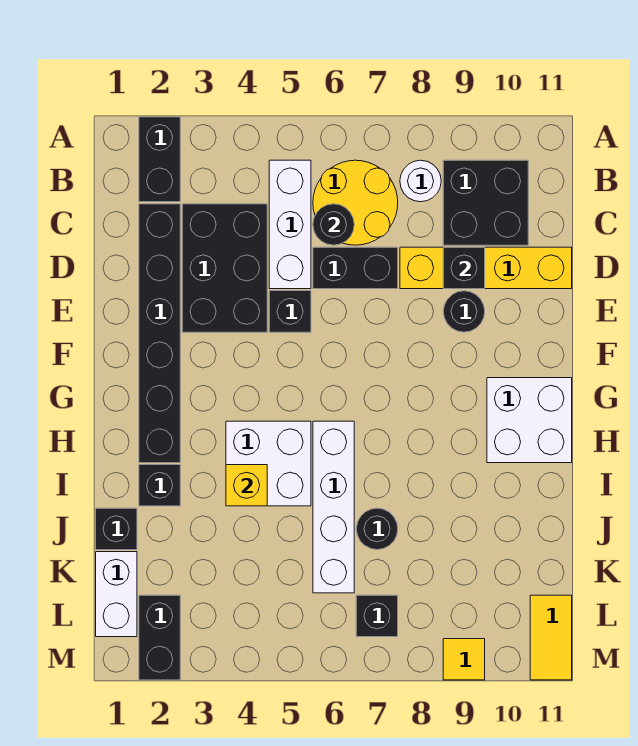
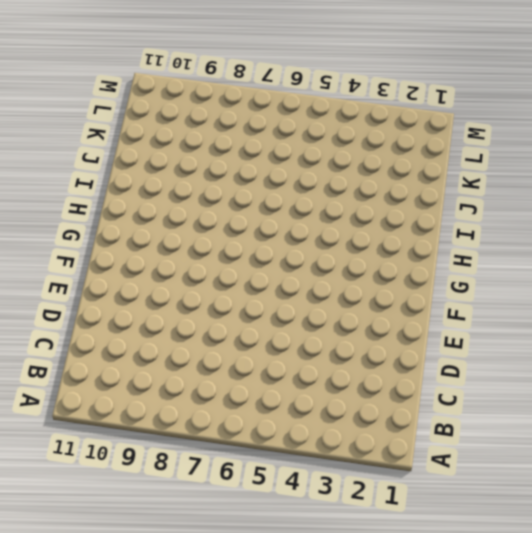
none -> black 1x2 brick [139,117,180,202]
none -> white 1x3 brick [269,160,311,289]
none -> yellow 2x2 round brick [313,160,398,245]

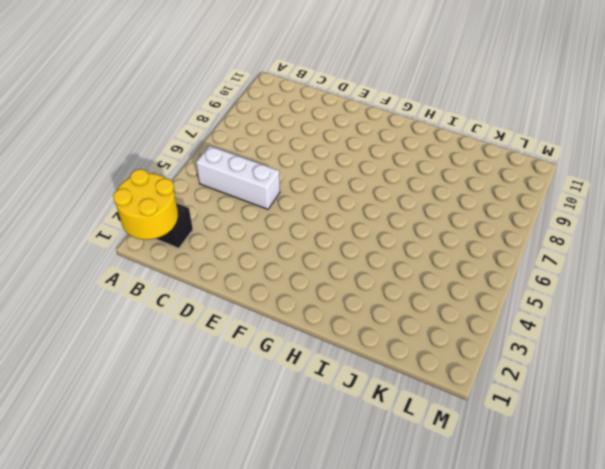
yellow 2x2 round brick [113,169,178,240] -> yellow 2x2 round brick moved to [313,160,398,245]
none -> white 1x1 round brick [400,160,441,202]
none -> black 2x2 brick [443,160,528,245]
none -> black 1x6 brick [139,204,180,463]

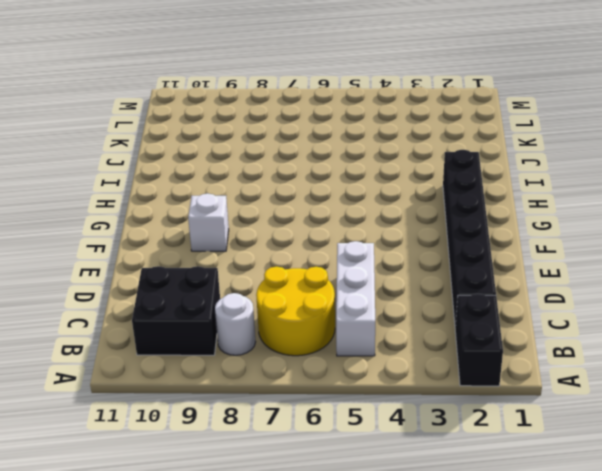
white 1x1 brick [188,193,229,251] -> none
none -> black 2x3 brick [182,204,267,332]
none -> black 1x2 brick [313,247,398,289]
none -> yellow 1x4 brick [400,247,572,289]

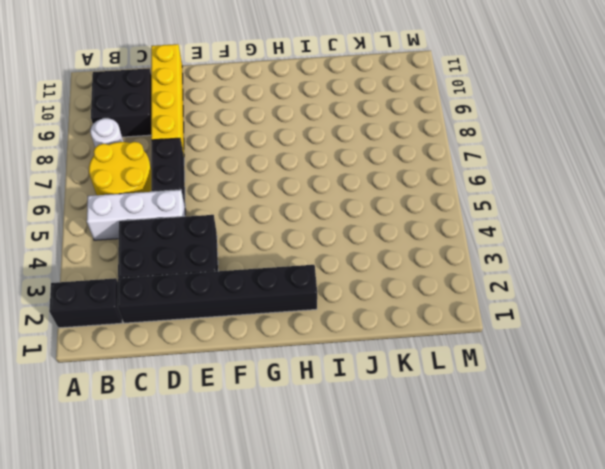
none -> black 1x1 brick [269,291,311,332]
none -> black 1x1 round brick [443,291,485,332]
none -> white 2x2 brick [487,378,572,463]

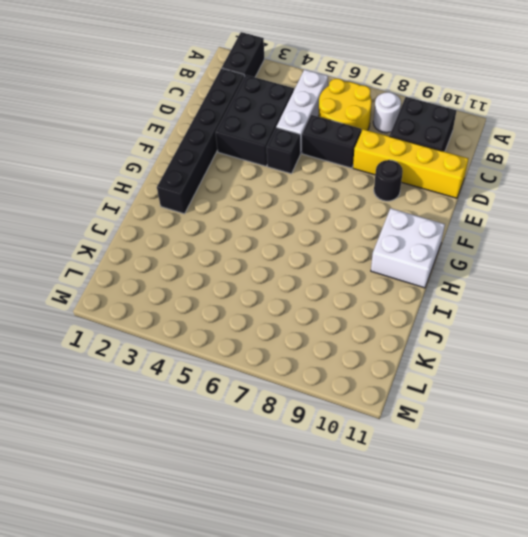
none -> white 2x2 brick [226,421,311,506]
none -> white 1x4 brick [313,421,354,593]
none -> black 1x1 brick [139,465,180,506]

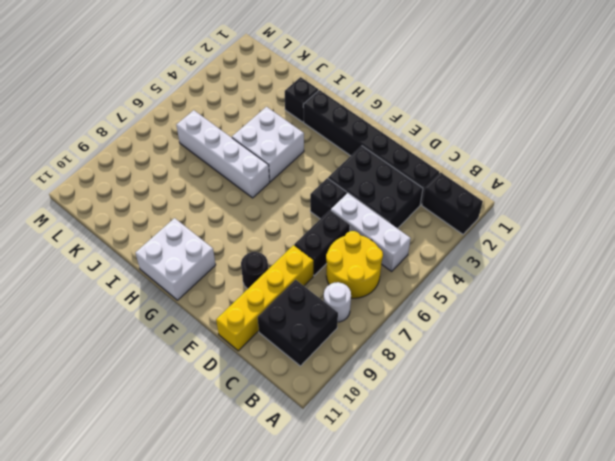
none -> black 1x1 brick [96,508,137,550]
none -> black 1x1 round brick [356,508,398,550]
none -> white 1x2 brick [96,552,137,637]

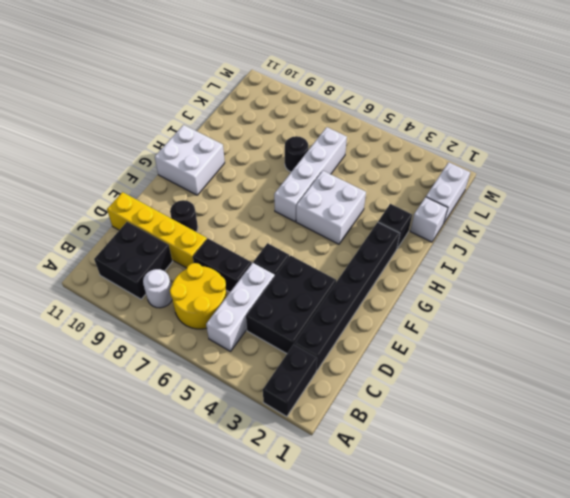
white 1x1 brick [410,197,448,242] -> black 1x1 brick [96,508,137,550]
none -> black 1x2 brick [139,595,180,680]
none -> black 1x1 brick [356,595,398,637]
none -> yellow 1x2 tile [530,595,572,680]

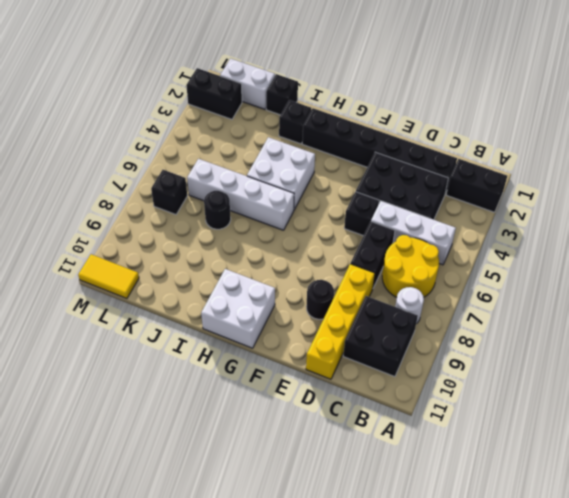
none -> yellow 1x1 tile [443,639,485,680]
none -> black 1x1 round brick [313,204,354,245]
none -> black 1x1 brick [443,247,485,289]

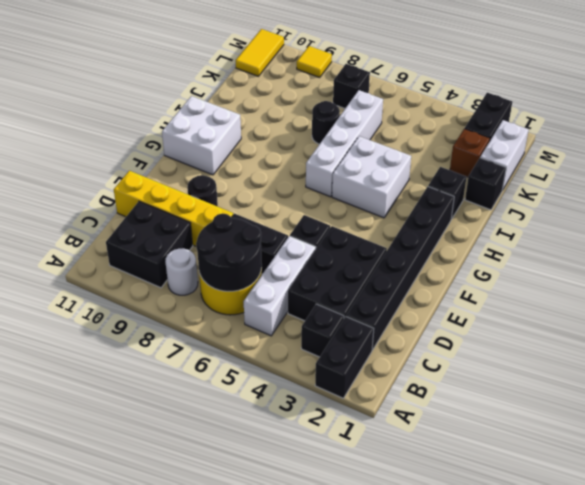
black 1x1 brick [301,304,344,357] -> black 1x1 brick moved to [443,247,485,289]
black 2x2 round brick [196,213,262,291] -> black 1x1 round brick [313,204,354,245]
brown 1x1 brick [450,129,490,177] -> none
none -> yellow 1x1 brick [226,465,267,506]

